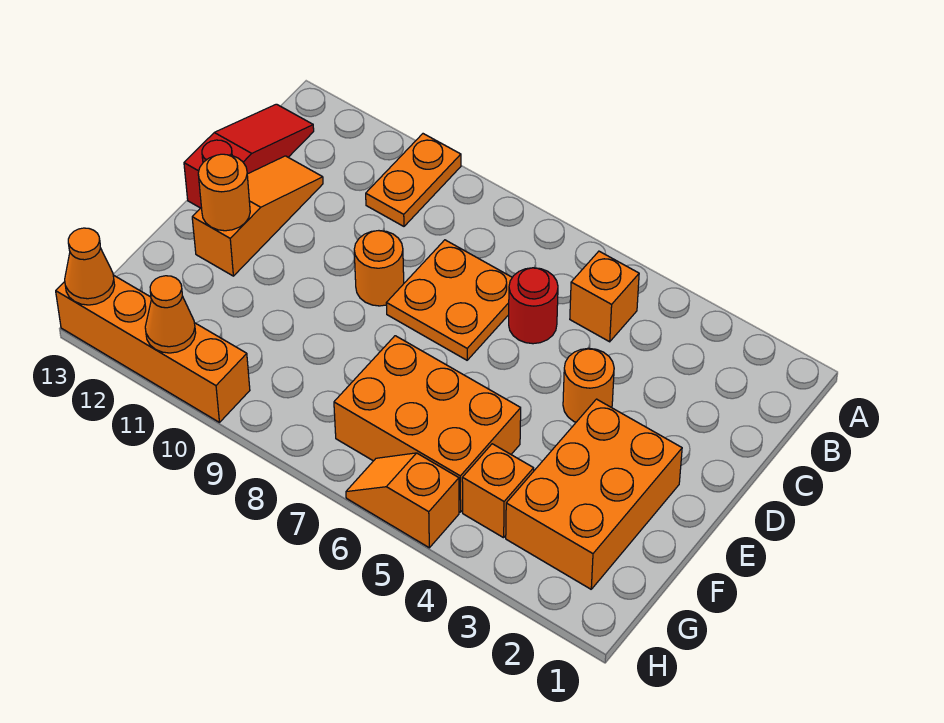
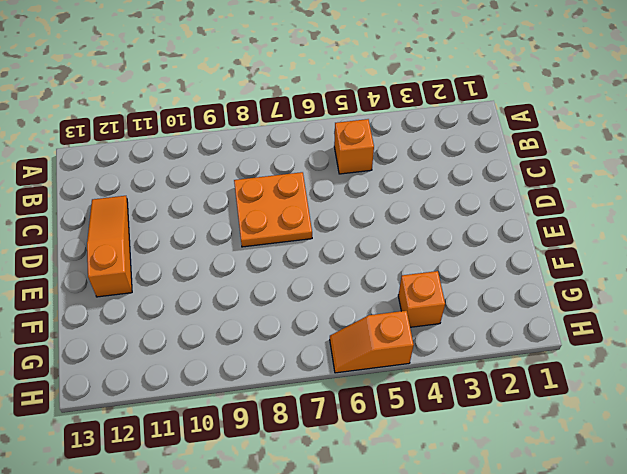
none -> orange 1x2 plate [366,134,461,226]
none -> red 1x3 slope [184,104,314,208]
none -> red 1x1 round brick [509,268,558,344]

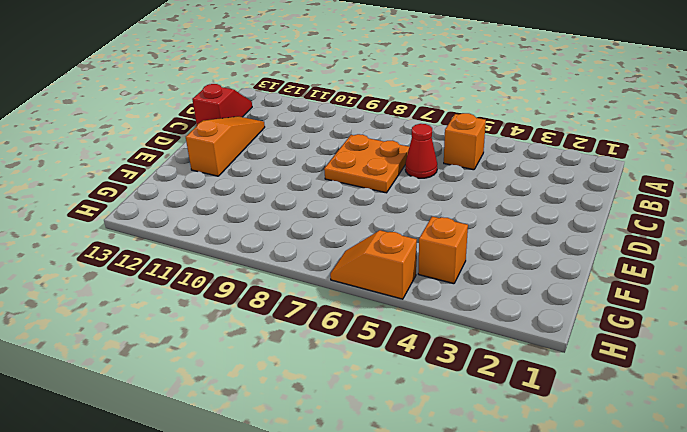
red 1x2 slope [192,84,252,125] -> red 1x3 slope [184,104,314,208]
red 1x1 cone [405,124,437,178] -> red 1x1 round brick [509,268,558,344]
none -> orange 1x2 plate [366,134,461,226]
none -> orange 1x1 round brick [563,348,614,422]
none -> orange 1x1 round brick [354,231,404,306]

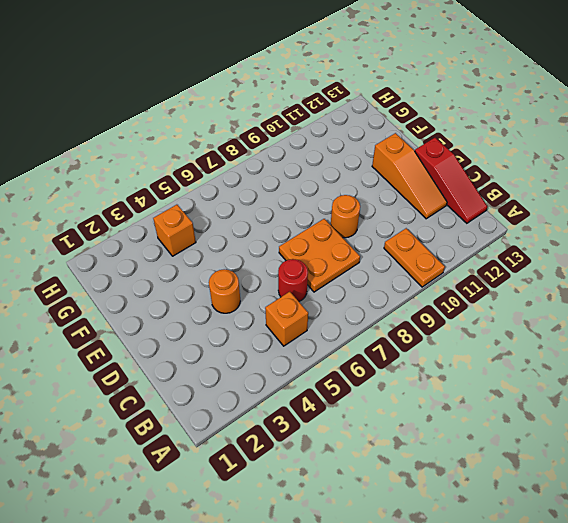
none -> orange 2x3 brick [506,399,682,589]
none -> orange 2x3 brick [334,336,521,512]
none -> orange 1x2 slope [346,453,459,548]

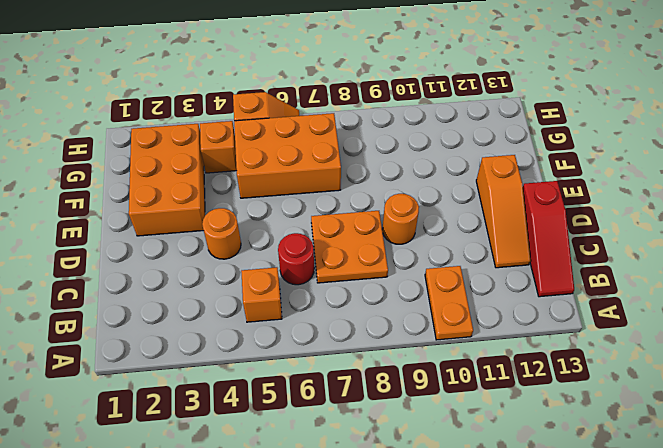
none -> orange 1x4 brick [56,275,250,422]
none -> orange 1x1 round brick [198,154,250,231]
none -> orange 1x1 cone [145,276,196,353]

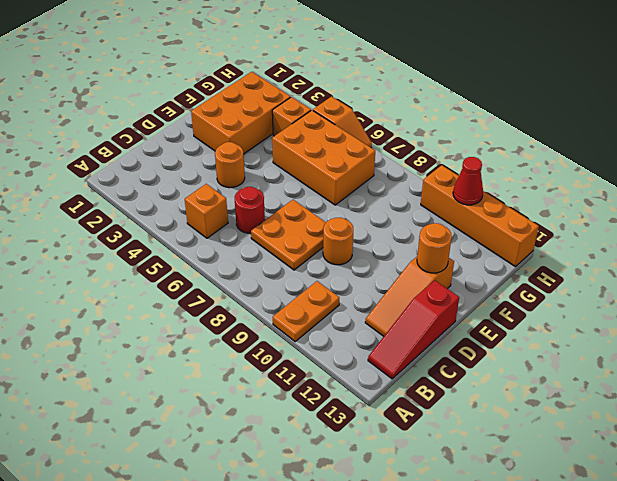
red 1x1 cone [453,157,483,205] -> orange 1x1 cone [145,276,196,353]
none -> orange 1x1 cone [65,228,115,305]

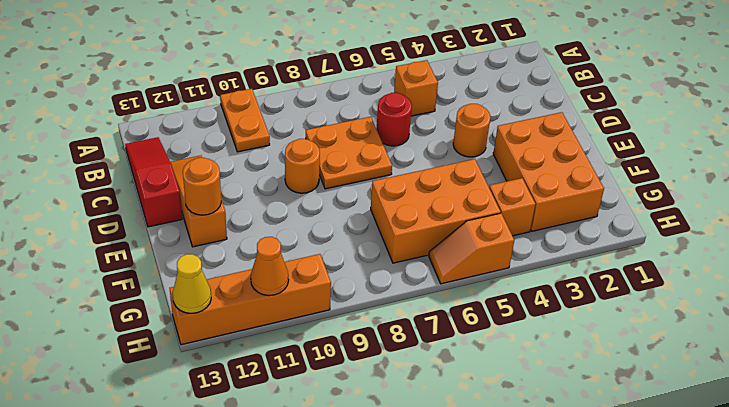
yellow 1x1 cone [173,254,211,313] -> orange 1x1 cone [65,228,115,305]

